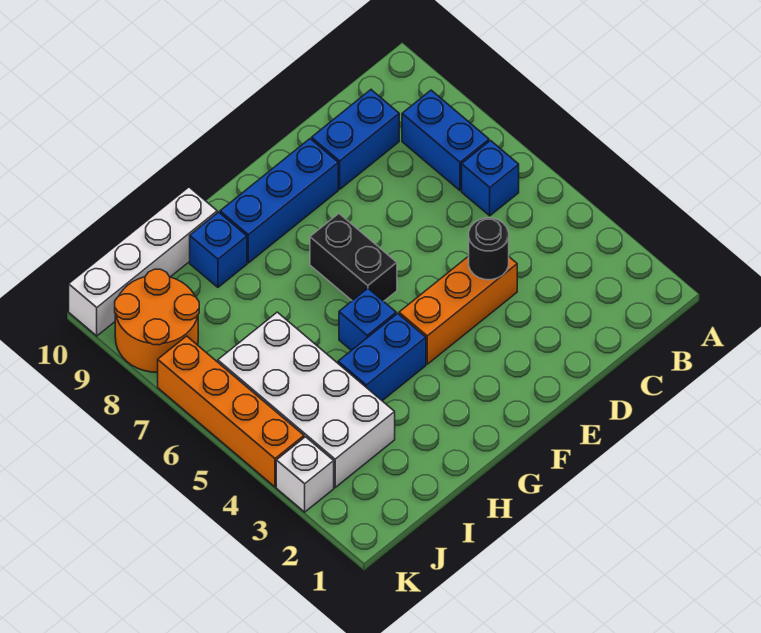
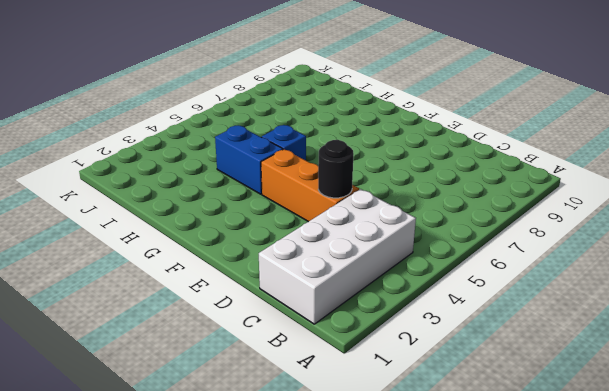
white 2x4 brick [259,189,416,324] -> white 2x4 brick moved to [218,312,395,488]
none -> blue 1x1 brick [462,141,519,216]
none -> blue 1x2 brick [402,90,489,191]
none -> blue 1x2 brick [312,90,399,189]

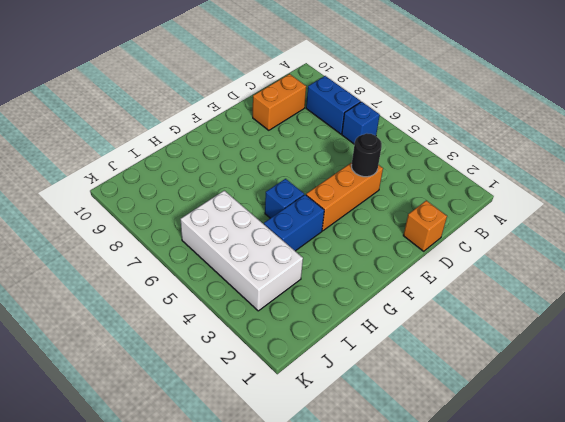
orange 1x2 brick [253,74,306,130] -> blue 1x2 brick [312,90,399,189]
orange 1x1 brick [403,201,447,251] -> none
none -> blue 1x3 brick [220,139,338,263]
none -> black 1x2 brick [310,214,397,301]
none -> blue 1x1 brick [190,212,247,287]

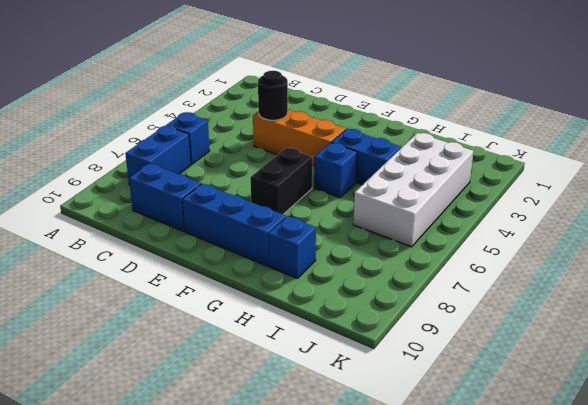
none -> white 1x4 brick [69,187,217,336]
none -> orange 2x2 round brick [115,269,199,372]
none -> white 1x1 brick [276,437,334,512]

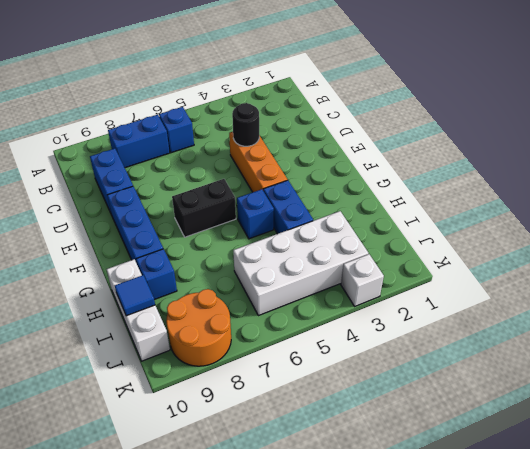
white 1x3 brick [106,259,170,361] -> white 1x4 brick [69,187,217,336]
blue 1x1 tile [115,275,155,316] -> none
none -> orange 1x4 brick [158,336,304,487]

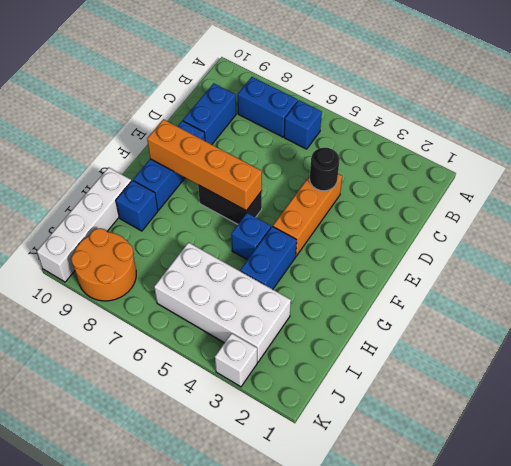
orange 1x4 brick [147,119,262,211] -> orange 1x4 brick moved to [158,336,304,487]

